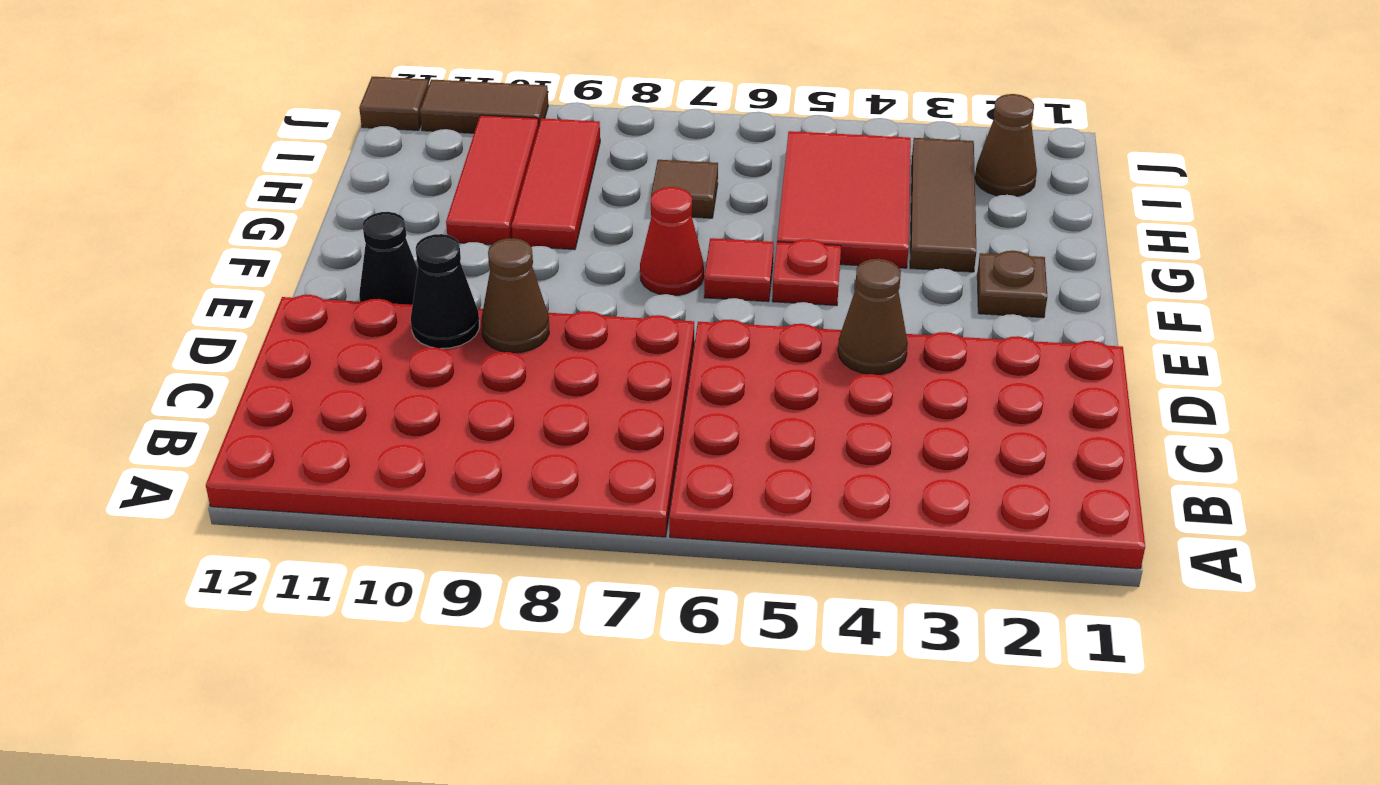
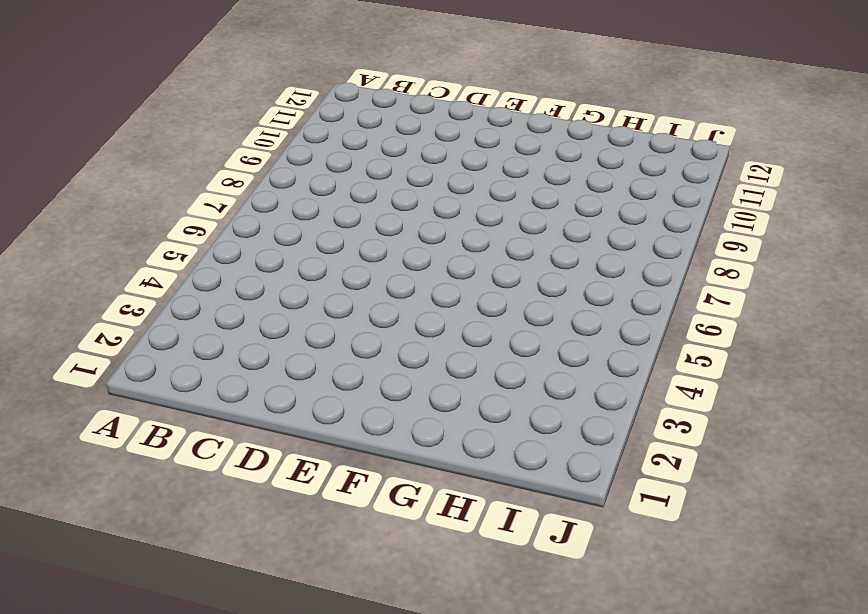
none -> red 4x6 plate [669,320,1145,569]
none -> red 4x6 plate [206,295,694,537]
none -> black 1x1 cone [359,212,418,305]

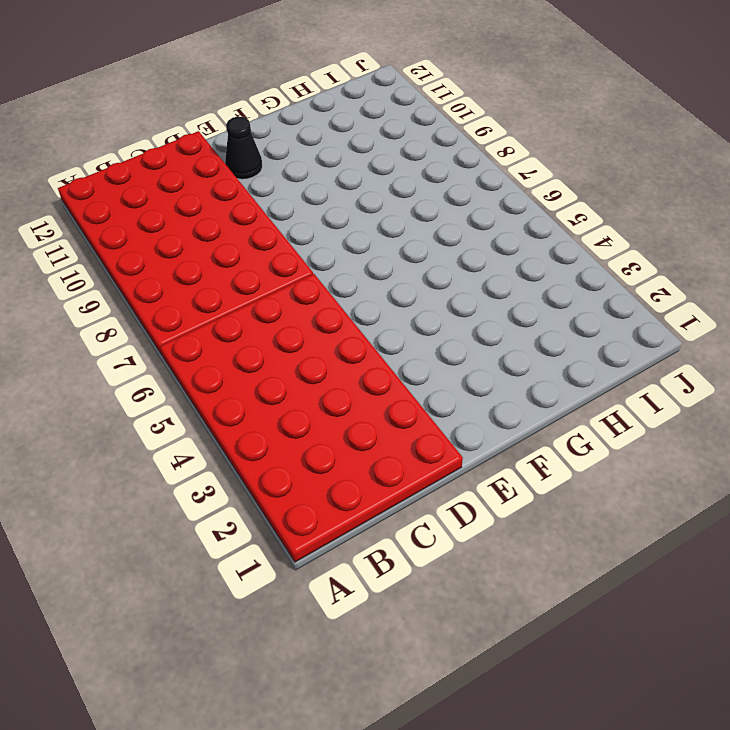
none -> brown 1x1 plate [977,251,1047,318]
none -> red 1x1 plate [772,239,841,306]
none -> red 1x1 tile [704,238,774,302]

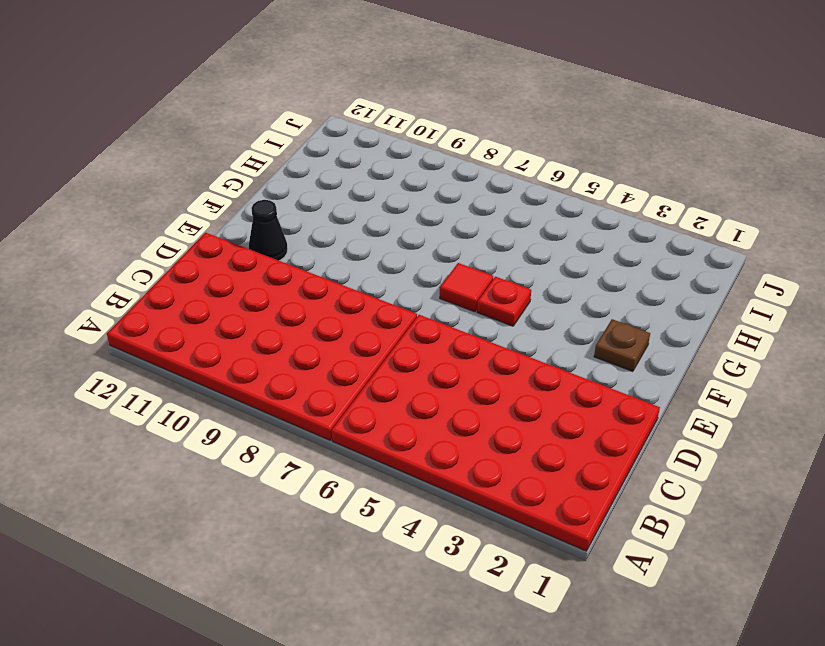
none -> red 1x1 cone [640,187,704,296]
none -> brown 1x3 tile [910,138,976,272]
none -> red 2x3 tile [777,131,911,268]

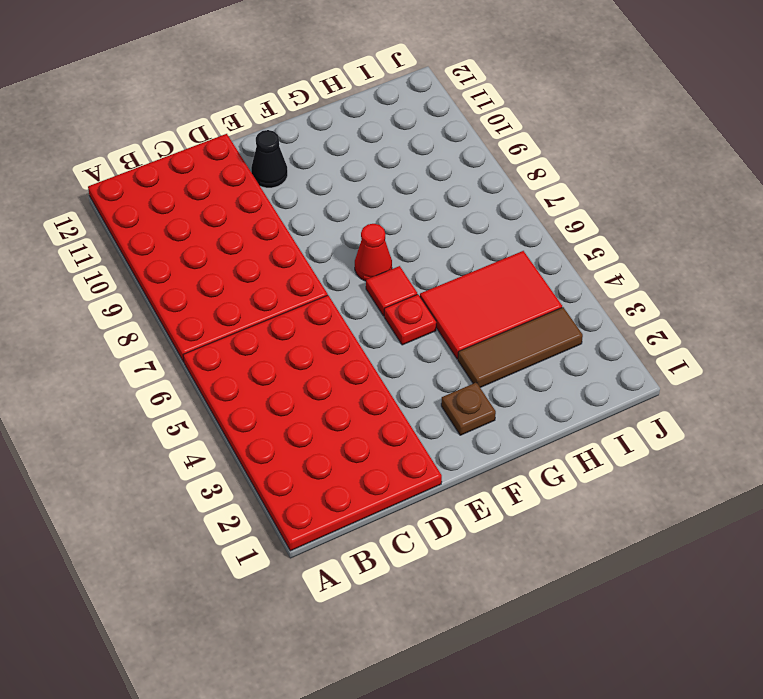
none -> red 1x3 tile [512,118,600,250]
none -> red 1x3 tile [446,115,539,245]
none -> brown 1x1 tile [651,160,718,218]

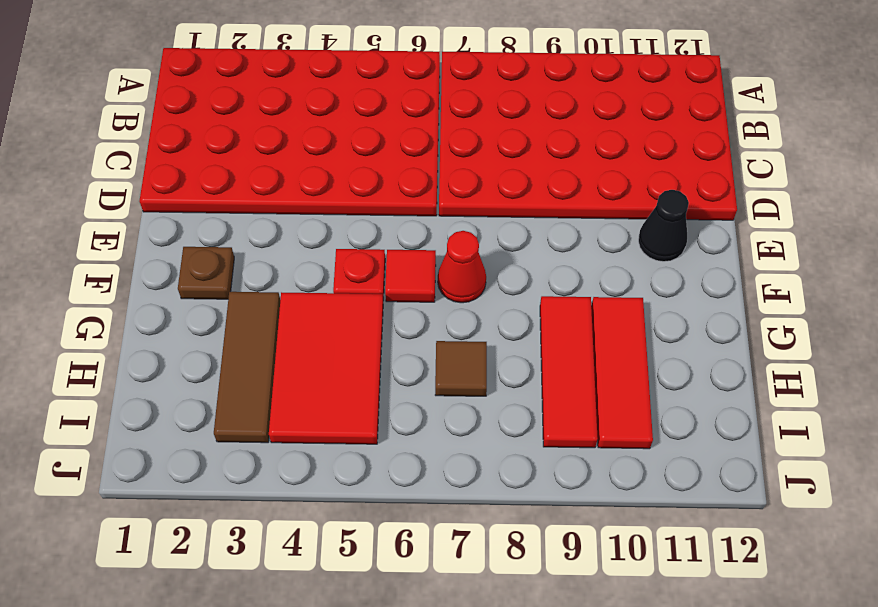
none -> brown 1x1 cone [975,94,1037,196]
none -> brown 1x2 tile [420,80,548,133]
none -> brown 1x1 tile [359,77,429,130]

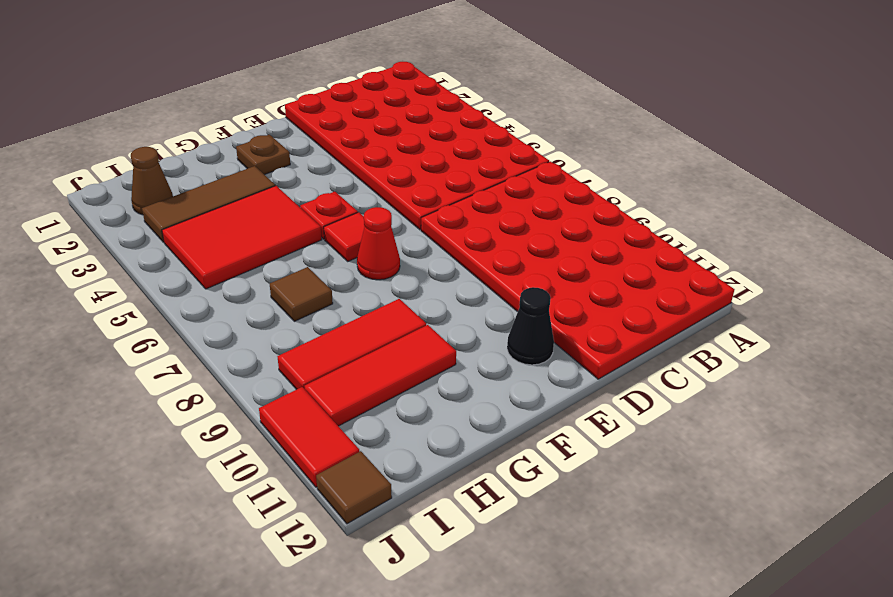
red 1x2 tile [259,387,360,487] -> brown 1x2 tile [420,80,548,133]
none -> brown 1x1 cone [838,259,908,374]
none -> brown 1x1 cone [481,238,549,353]
none -> black 1x1 cone [411,234,479,348]

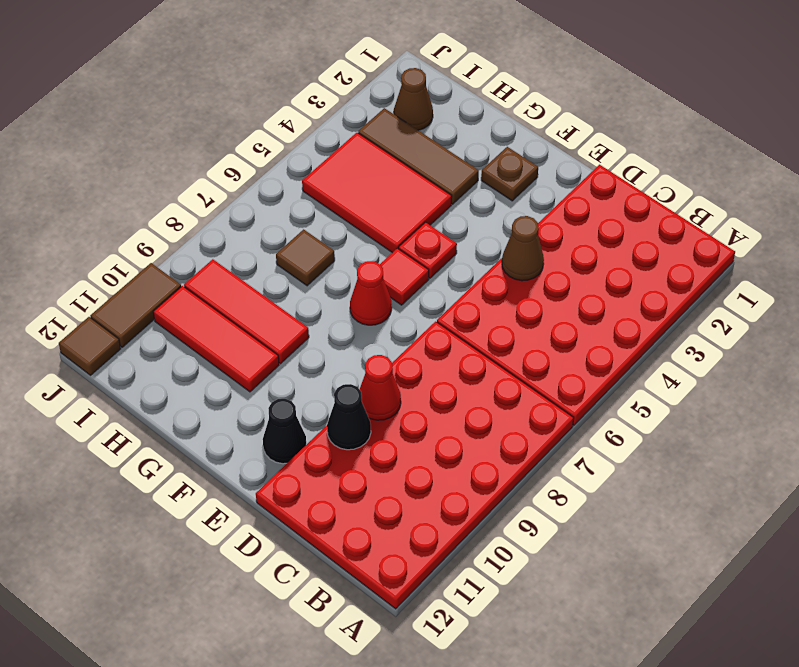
red 1x1 cone [359,355,401,420] -> brown 1x1 cone [481,238,549,353]

